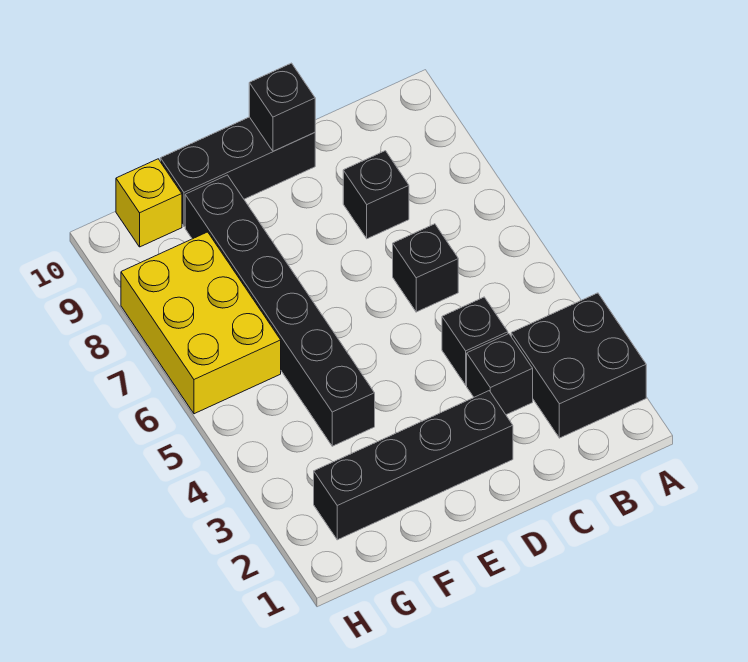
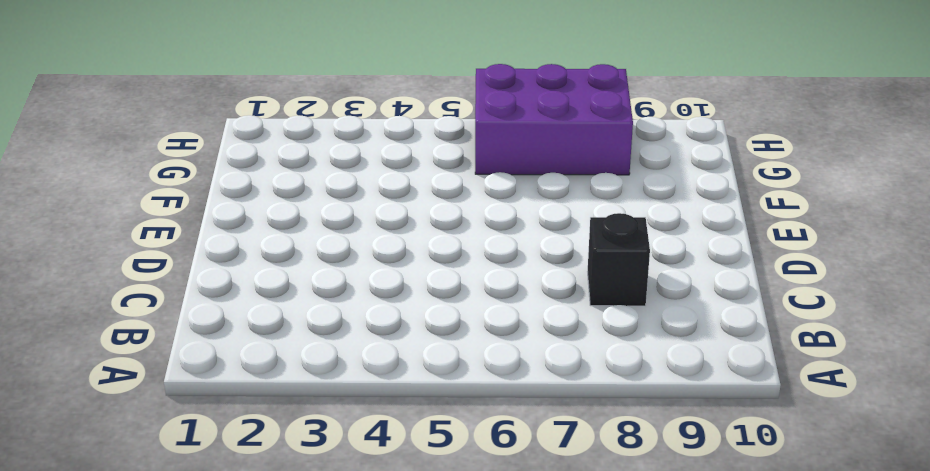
purple 2x3 brick [475,64,633,175] -> yellow 2x3 brick [121,232,281,414]
none -> black 2x2 brick [511,293,646,438]
none -> black 1x1 brick [467,334,533,415]

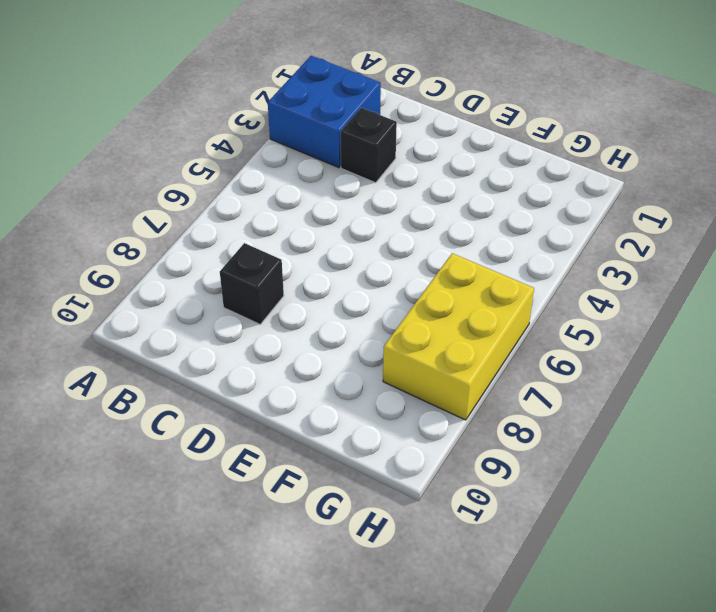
blue 2x2 brick [268,56,381,167] -> black 2x2 brick [511,293,646,438]
none -> black 1x1 brick [442,297,508,385]
none -> black 1x1 brick [393,224,458,312]

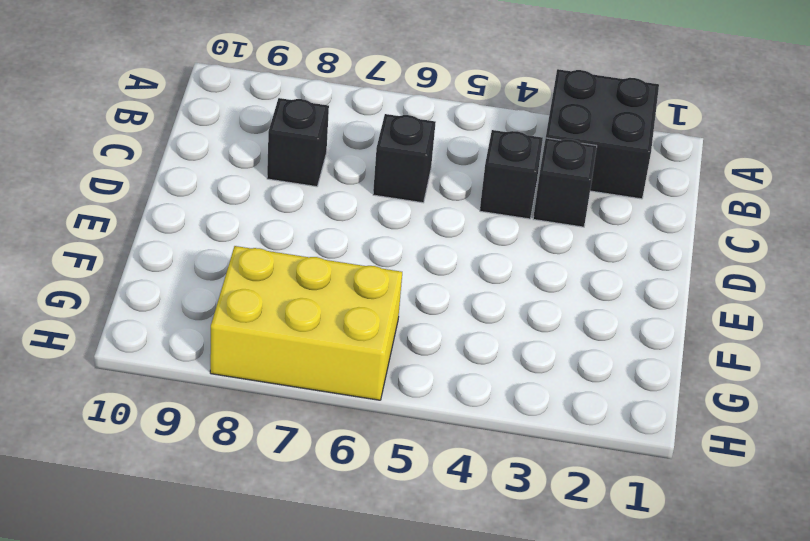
none -> black 1x4 brick [314,391,513,540]
none -> black 1x3 brick [160,117,315,227]

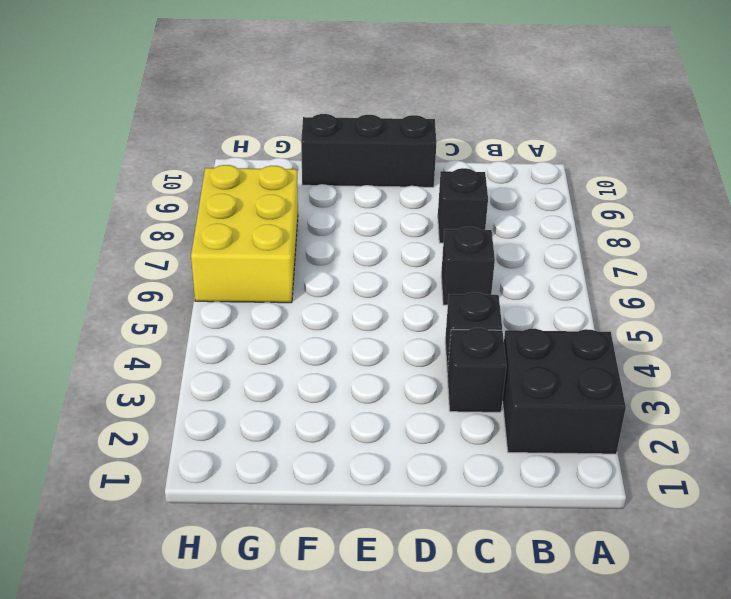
none -> black 1x4 brick [314,391,513,540]
none -> black 1x6 brick [185,175,375,446]

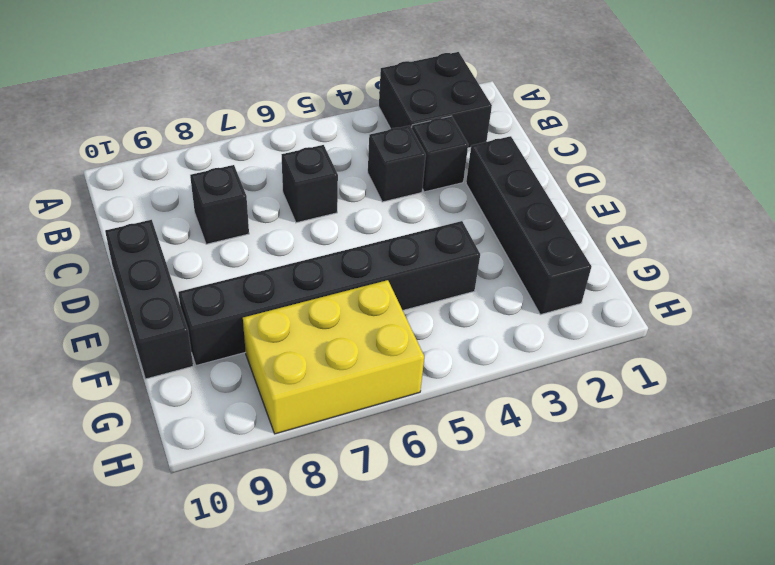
none -> yellow 1x1 brick [116,159,182,247]
none -> black 1x1 brick [249,63,315,151]

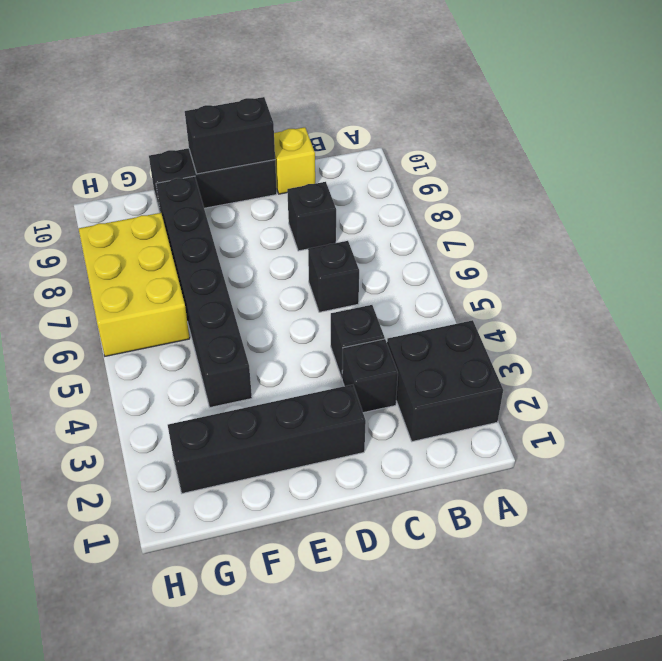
yellow 1x1 brick [274,127,315,194] -> yellow 1x1 brick moved to [116,159,182,247]
black 1x2 brick [185,97,275,174] -> black 1x1 brick [249,63,315,151]

